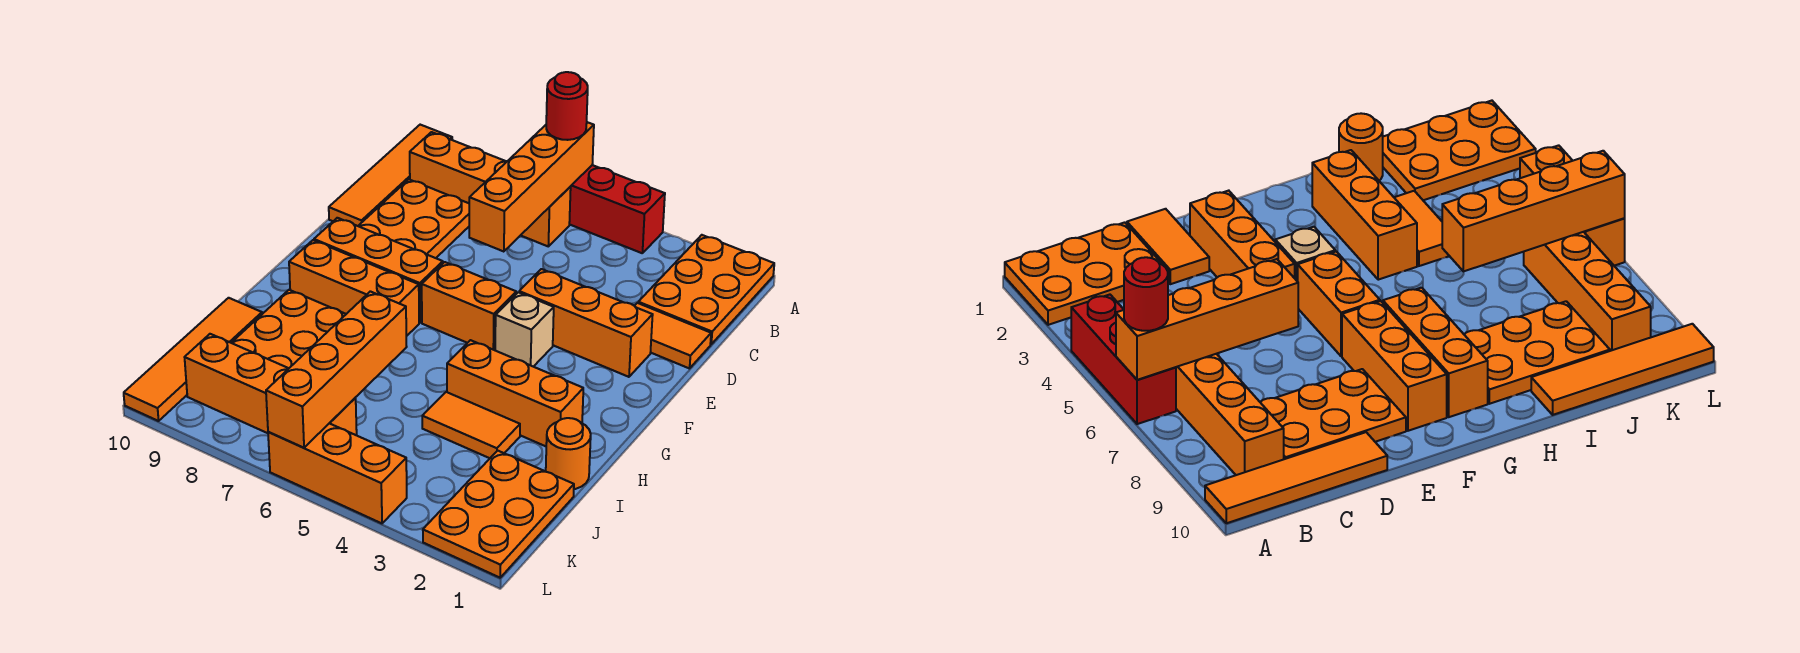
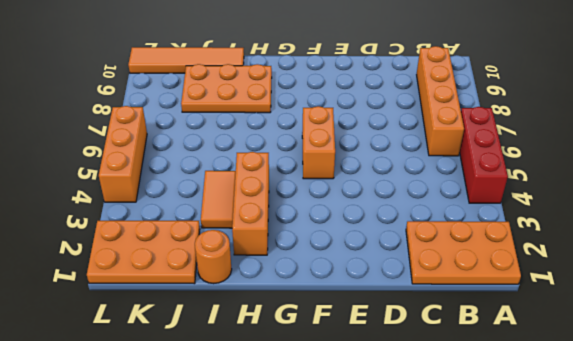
none -> orange 1x4 tile [329,125,452,226]
none -> orange 2x3 plate [359,180,469,258]
none -> orange 1x2 tile [635,303,711,368]

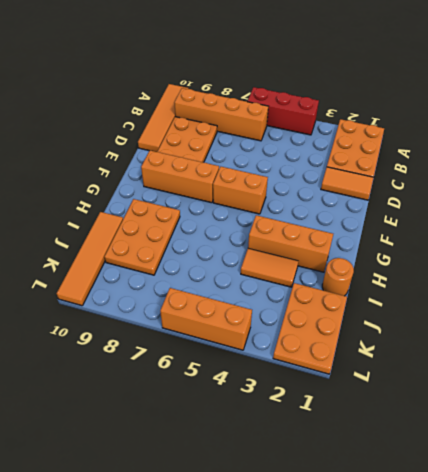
none -> orange 1x3 brick [519,269,653,377]
none -> tan 1x1 brick [495,292,554,367]
none -> orange 1x3 brick [289,240,419,336]

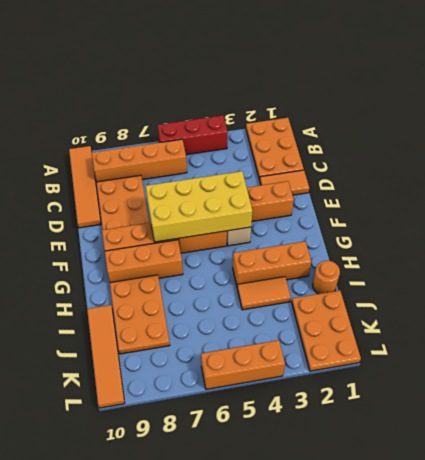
yellow 2x4 brick [146,171,252,242] -> none
none -> orange 1x4 brick [185,334,357,435]
none -> orange 1x4 brick [469,122,594,252]
none -> orange 1x4 brick [266,291,407,448]

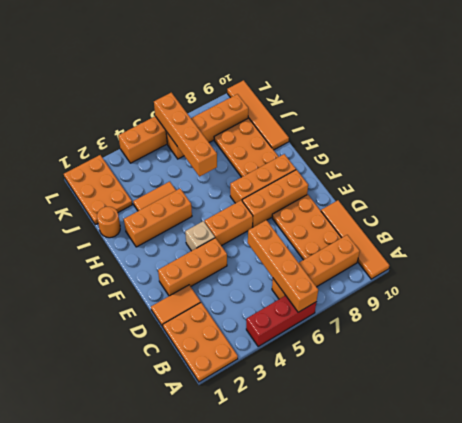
none -> red 1x1 round brick [546,72,588,140]

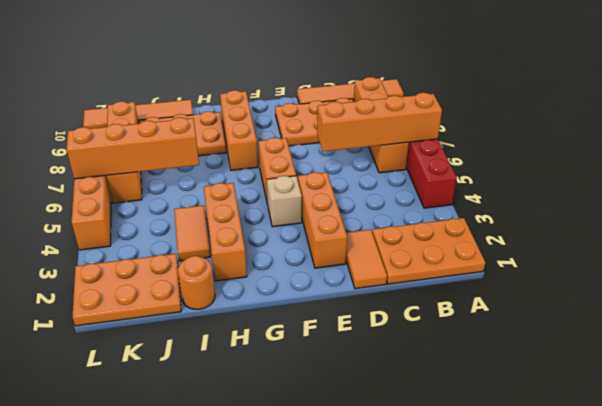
none -> orange 1x3 brick [314,218,443,323]
none -> red 1x1 round brick [546,72,588,140]

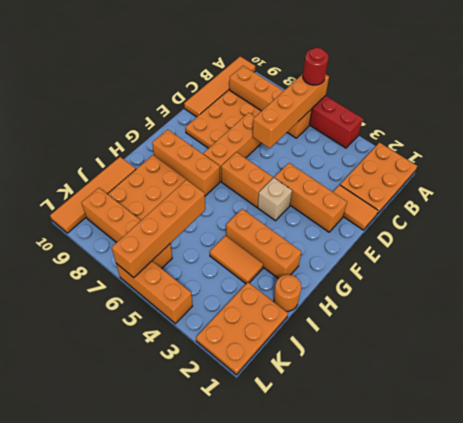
orange 1x3 brick [203,113,261,181] -> orange 1x3 brick turned to [314,218,443,323]

